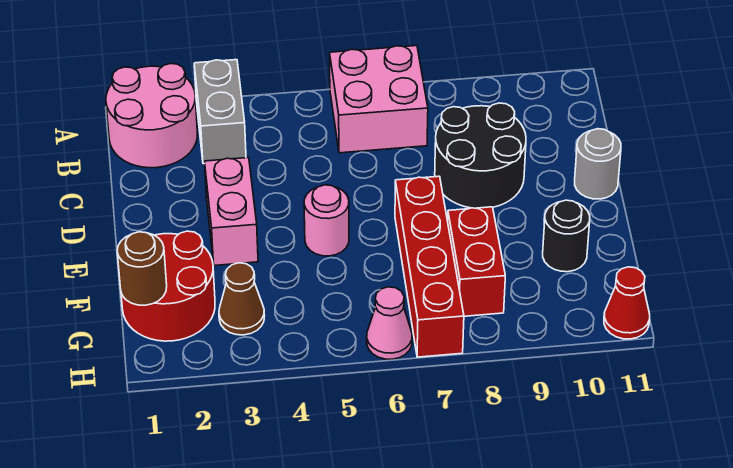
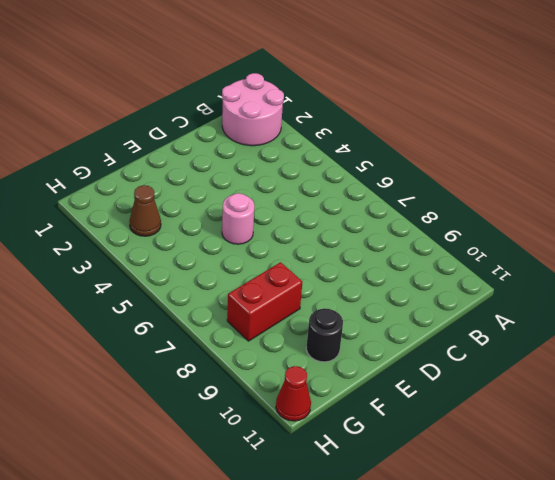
none -> grey 1x2 brick [194,60,246,164]
none -> pink 2x2 brick [330,46,428,153]
none -> black 2x2 round brick [435,103,526,208]

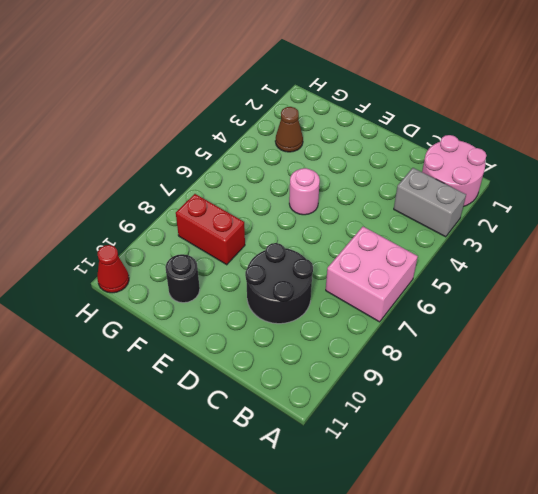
none -> pink 1x2 brick [205,158,258,266]
none -> grey 1x1 round brick [575,129,621,199]
none -> red 1x4 brick [395,176,464,357]

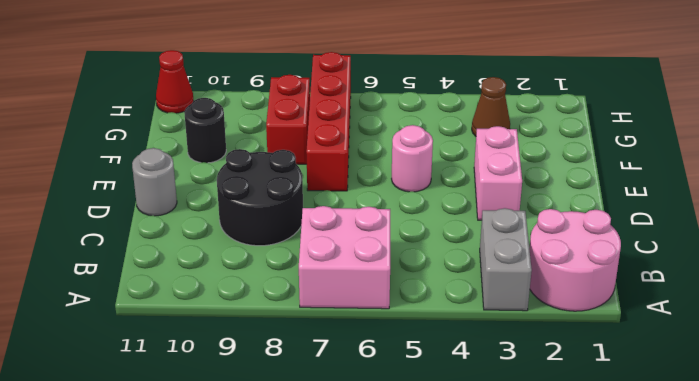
none -> red 2x2 round brick [121,231,215,341]
none -> pink 1x1 cone [367,287,412,359]
none -> brown 1x1 round brick [117,232,167,305]

